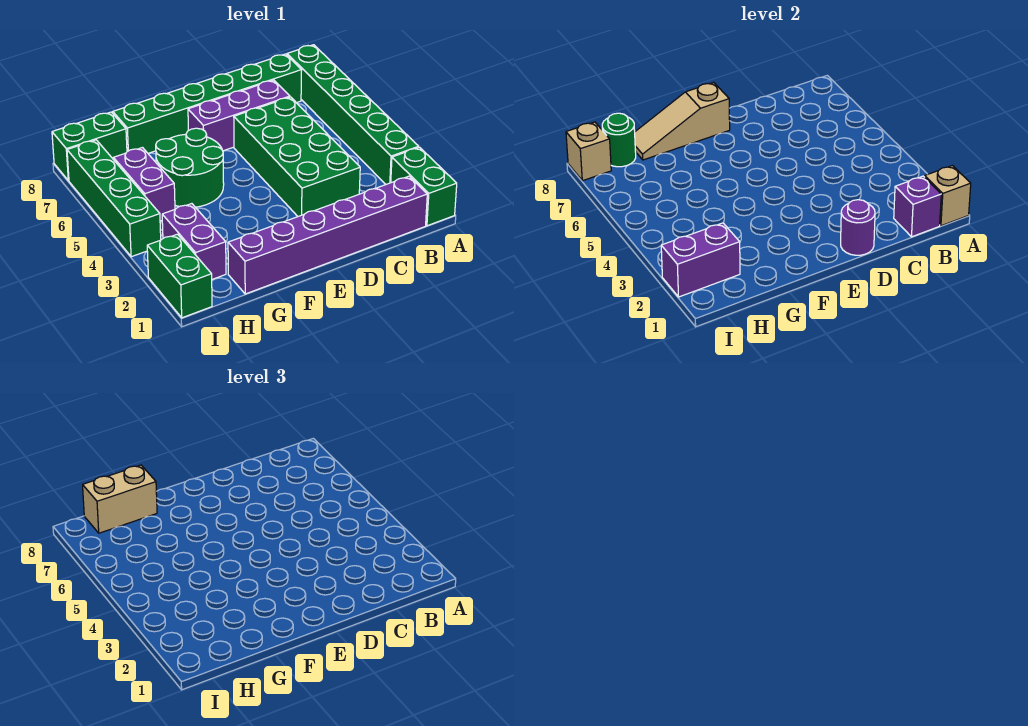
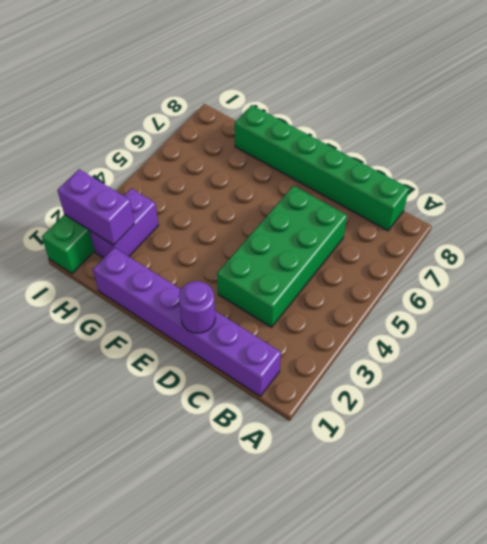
none -> green 1x2 brick [391,147,457,226]
none -> green 1x6 brick [287,45,419,184]
none -> purple 1x3 brick [188,80,290,151]

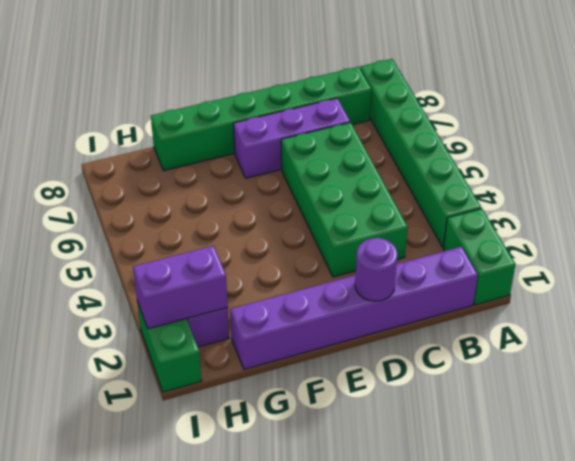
none -> green 2x2 round brick [156,128,224,207]
none -> purple 1x2 brick [113,148,175,221]
none -> green 1x2 brick [52,112,127,181]

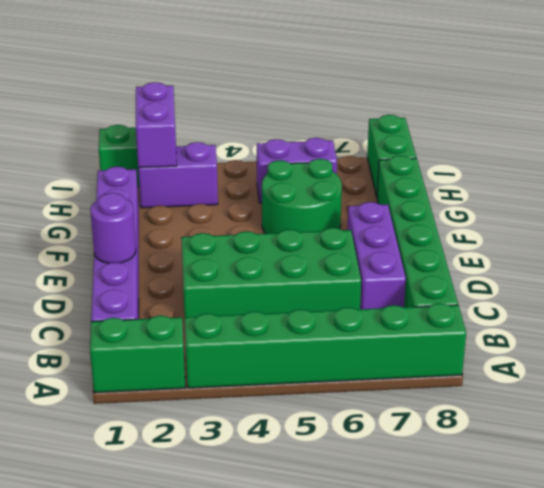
none -> green 1x4 brick [67,140,161,257]
none -> tan 1x1 brick [925,166,971,226]
none -> purple 1x1 brick [894,176,941,237]

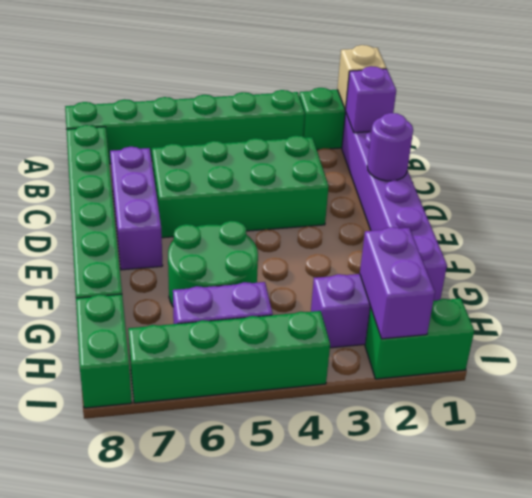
none -> tan 1x3 slope [635,83,730,160]
none -> green 1x1 round brick [602,113,636,167]
none -> tan 1x1 brick [566,122,611,181]

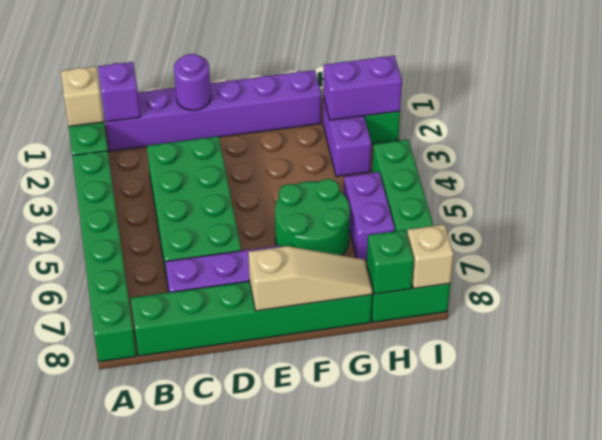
green 1x1 brick [367,230,414,294] -> green 1x1 round brick [602,113,636,167]
none -> tan 1x2 brick [83,465,157,533]

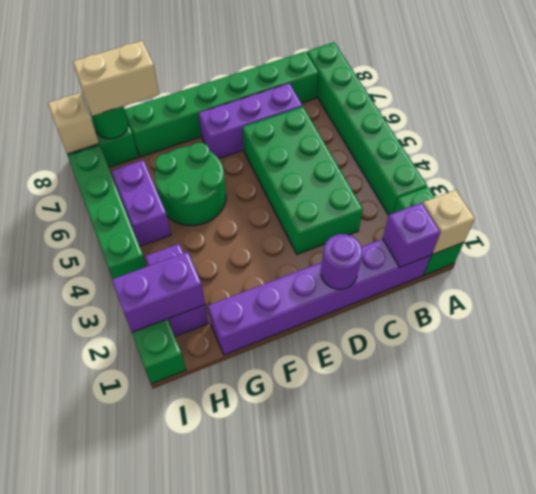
none -> tan 1x3 slope [635,83,730,160]

